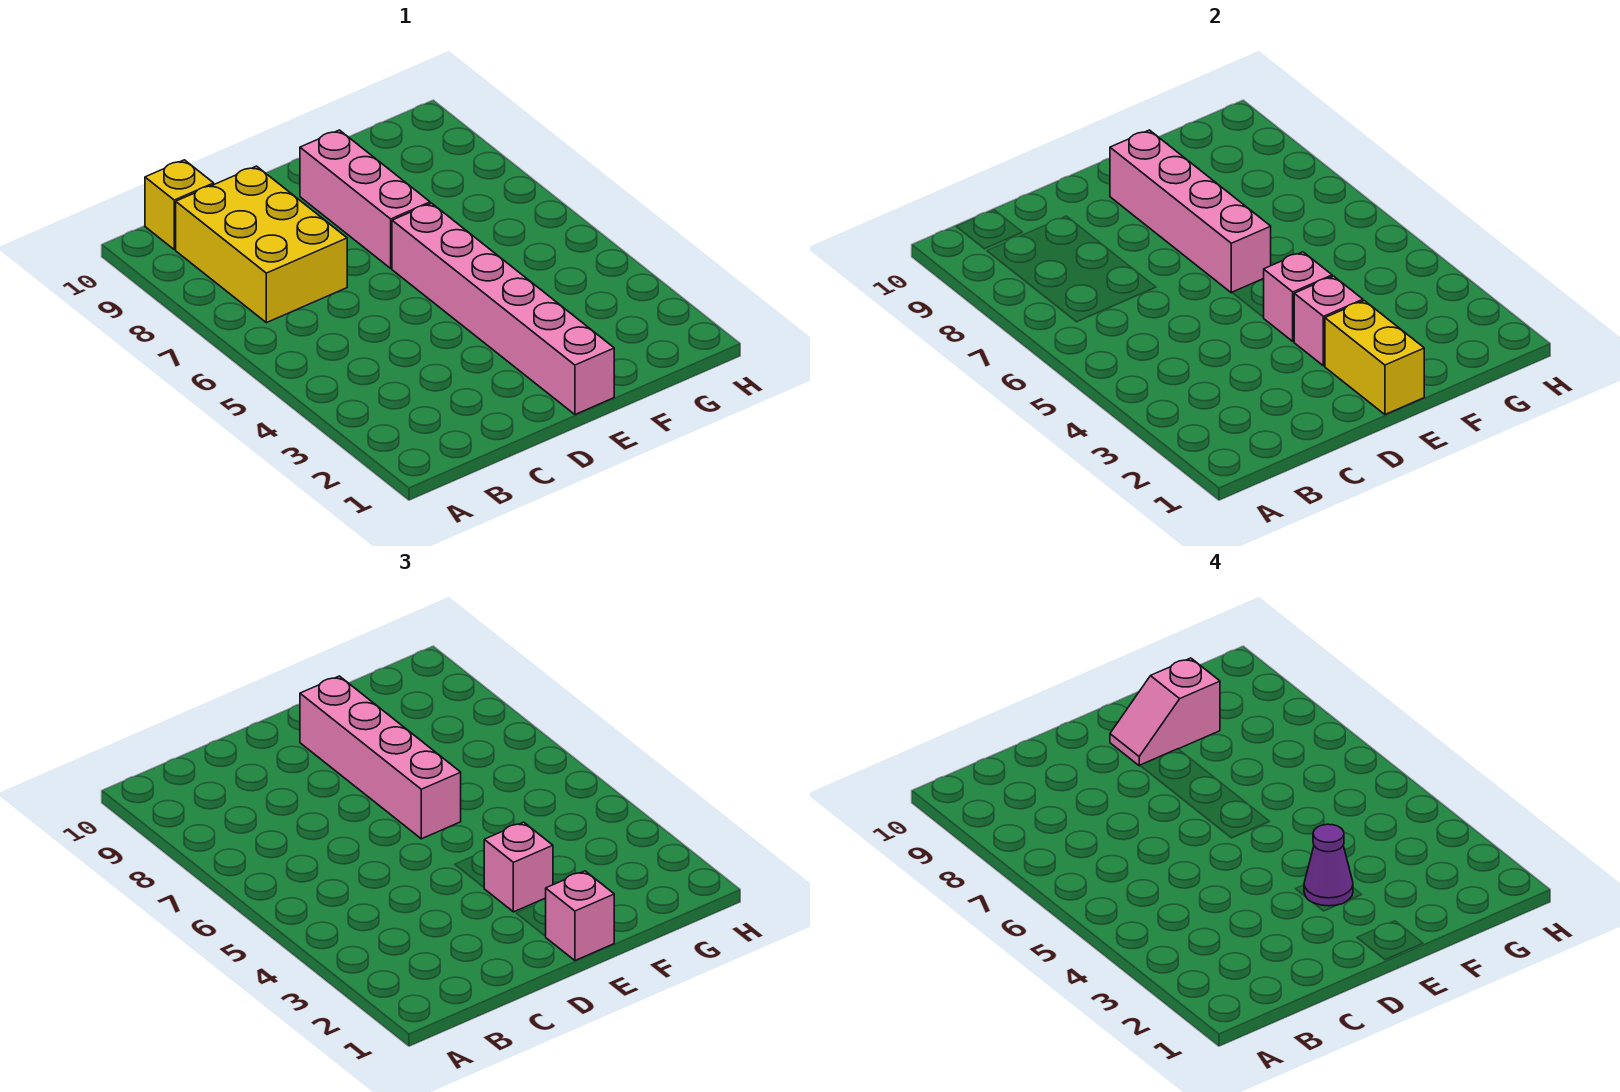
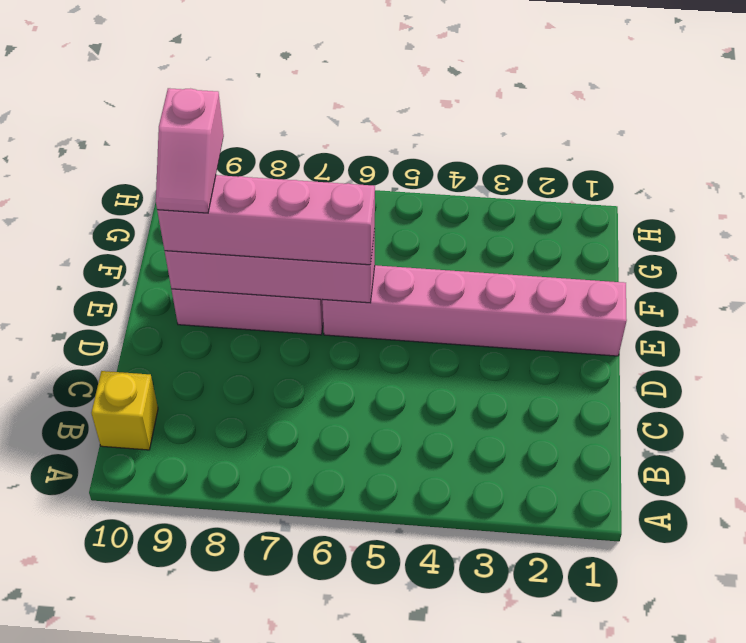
none -> yellow 2x3 brick [176,166,347,323]
none -> yellow 1x2 brick [1325,301,1424,415]
none -> pink 1x1 brick [1294,276,1363,366]

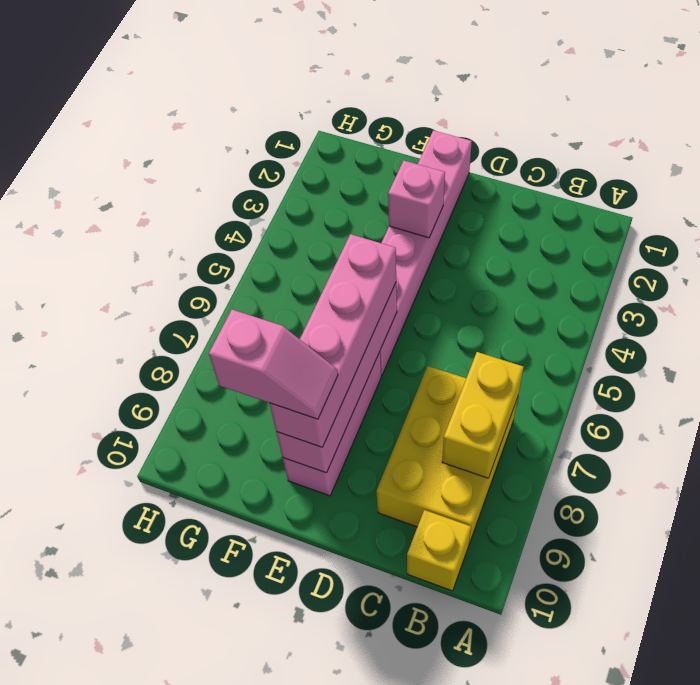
yellow 1x2 brick [442,352,523,478] -> yellow 1x2 brick moved to [1325,301,1424,415]
none -> pink 1x1 brick [1263,252,1332,341]
none -> pink 1x1 brick [545,871,614,961]
none -> pink 1x1 brick [484,822,553,912]

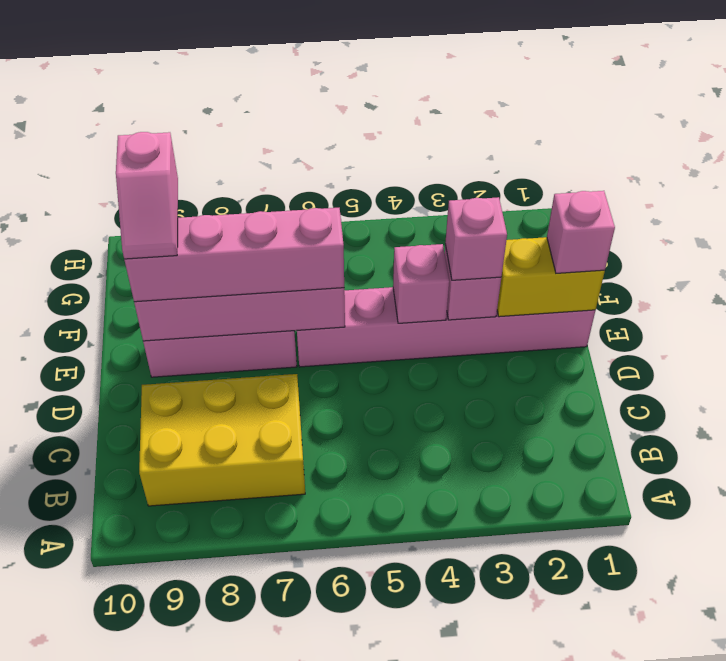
none -> yellow 1x1 brick [145,160,214,249]
none -> purple 1x1 cone [1304,824,1353,906]

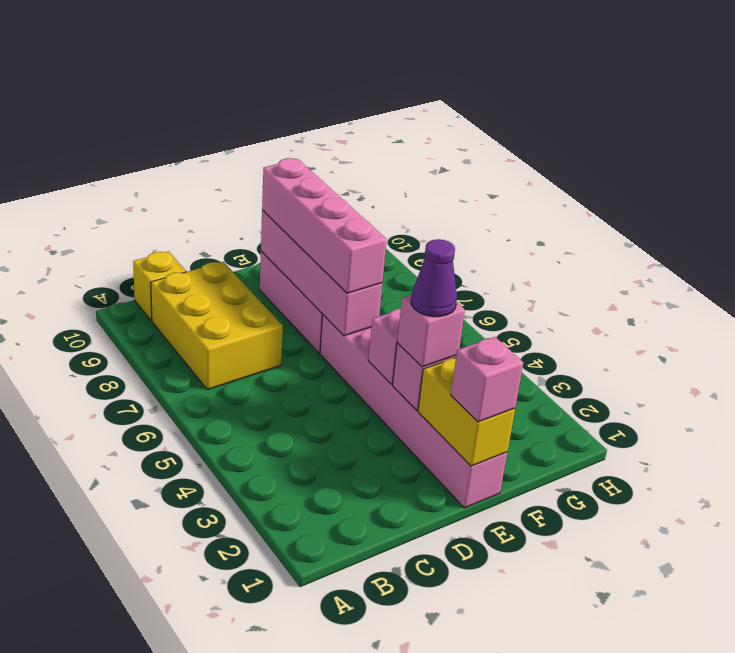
none -> pink 1x2 slope [1110,658,1220,766]

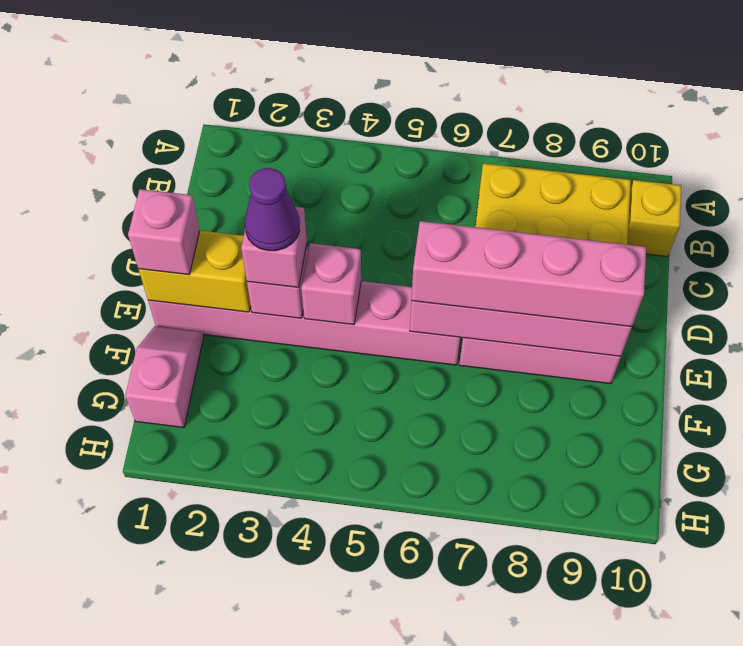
pink 1x2 slope [125,326,204,428] -> pink 1x2 slope moved to [1110,658,1220,766]

